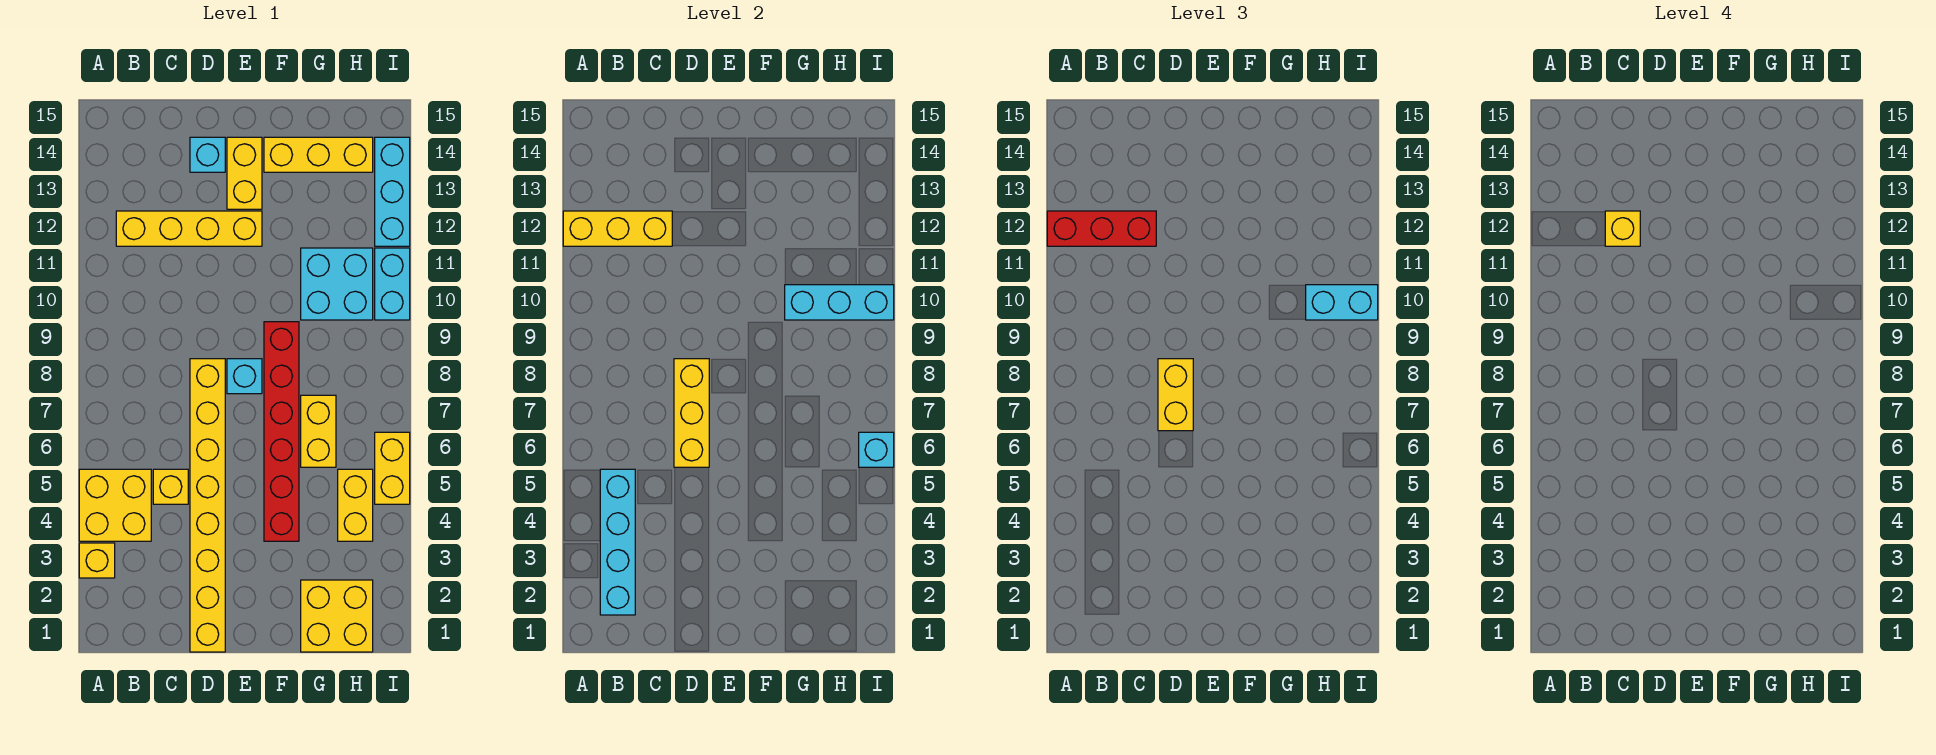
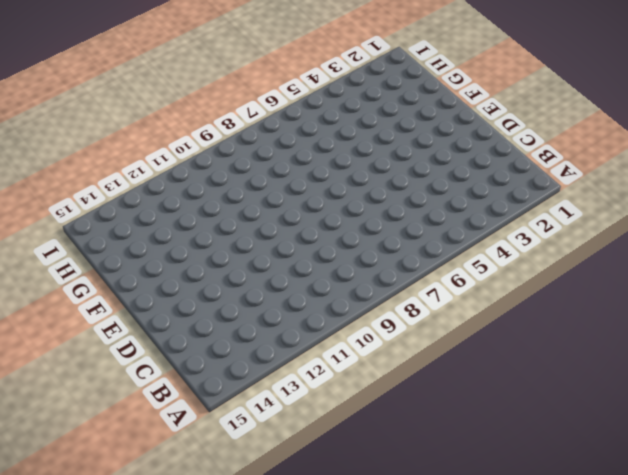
none -> yellow 1x1 brick [79,543,115,578]
none -> yellow 2x2 brick [79,469,151,541]
none -> yellow 1x4 brick [116,211,262,246]

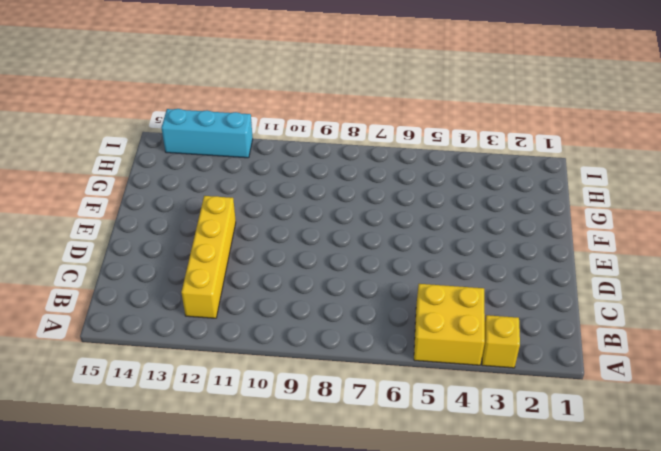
none -> yellow 1x1 brick [153,469,188,504]
none -> yellow 1x8 brick [190,359,225,652]
none -> cyan 1x1 brick [190,137,225,172]

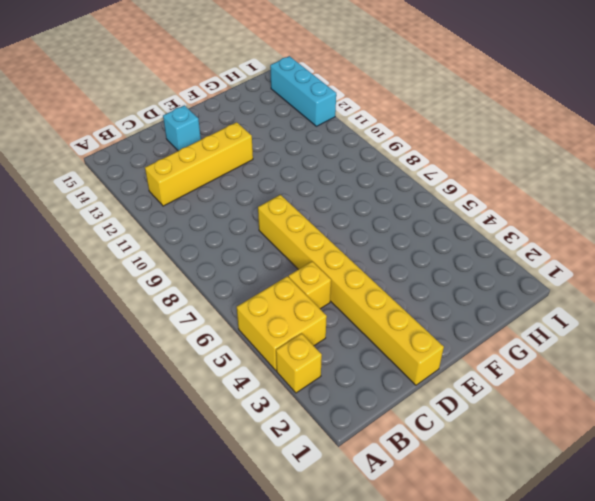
none -> cyan 1x1 brick [227,359,262,394]
none -> yellow 1x2 brick [227,137,262,209]
none -> red 1x6 brick [264,322,299,541]

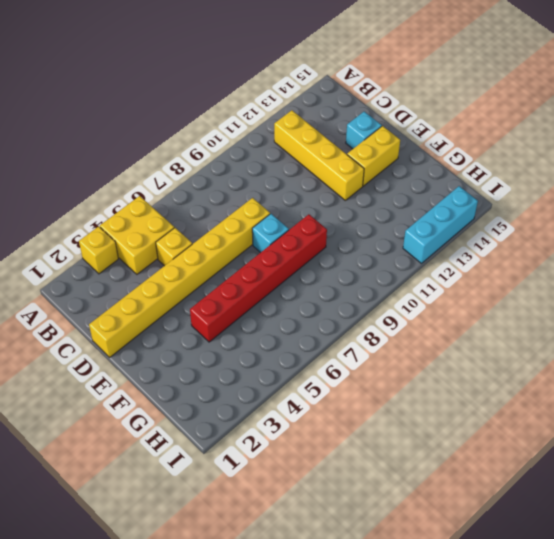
none -> yellow 1x3 brick [264,137,373,172]
none -> yellow 2x2 brick [301,580,373,652]
none -> yellow 1x2 brick [301,395,336,467]

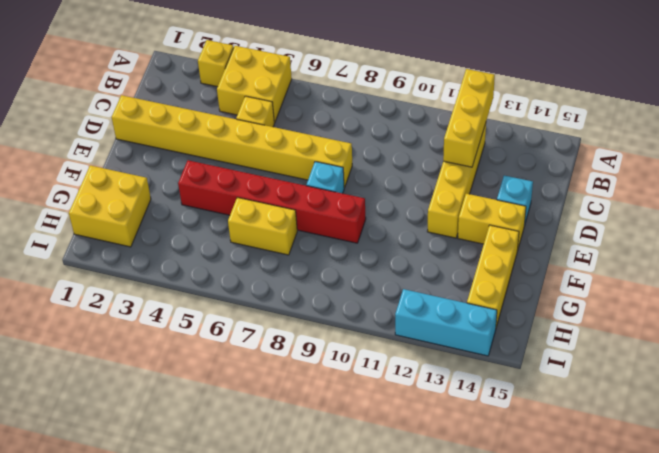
none -> cyan 2x2 brick [301,248,373,320]
none -> yellow 1x2 brick [338,469,373,541]
none -> yellow 1x2 brick [375,432,410,504]

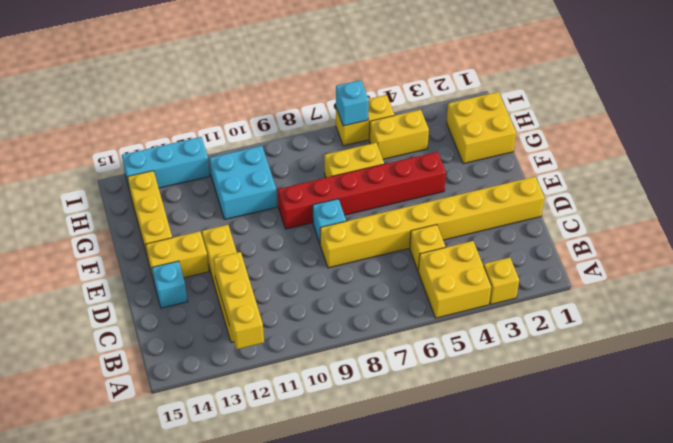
none -> cyan 1x2 brick [375,248,410,320]
none -> cyan 1x4 brick [600,469,635,615]
none -> yellow 1x3 brick [674,359,709,467]

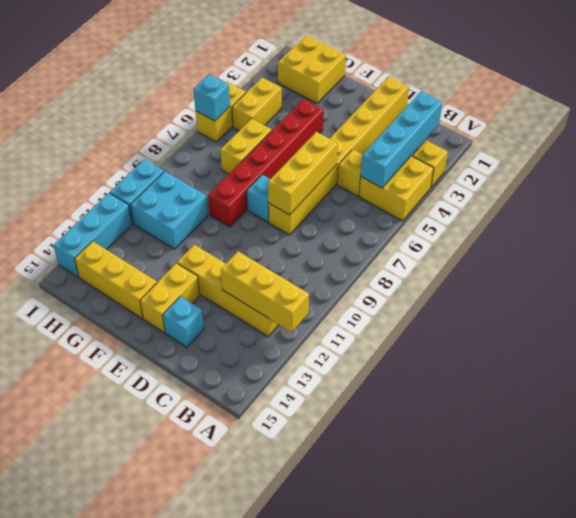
none -> cyan 1x3 brick [785,285,894,320]
none -> red 1x3 brick [1047,211,1156,246]
none -> yellow 1x2 brick [1158,359,1193,431]

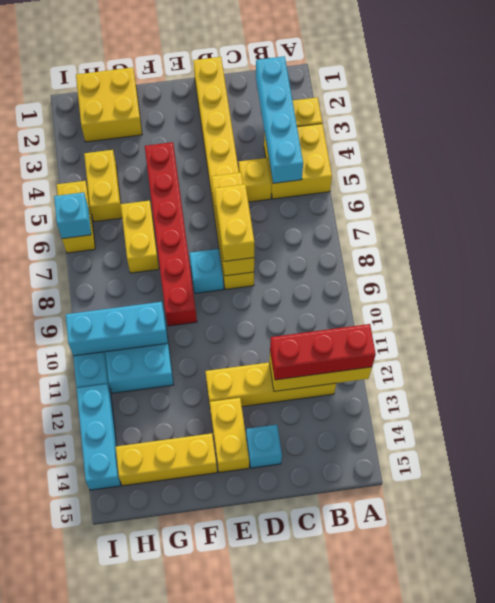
none -> cyan 1x2 brick [1306,285,1378,320]
none -> yellow 1x1 brick [1605,211,1640,246]

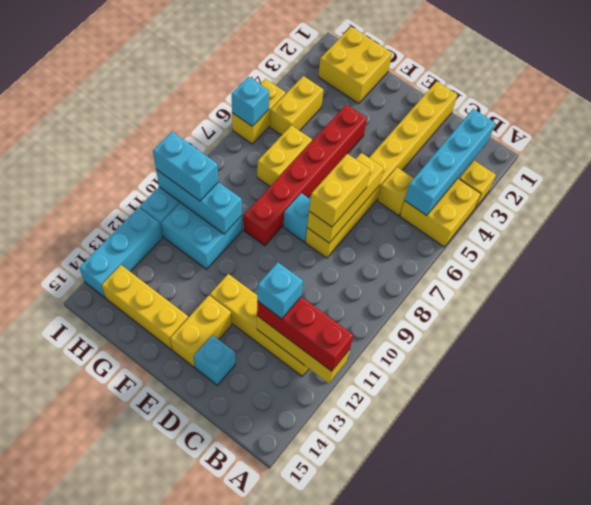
cyan 1x1 brick [257,262,303,319] -> yellow 1x1 brick [1605,211,1640,246]

